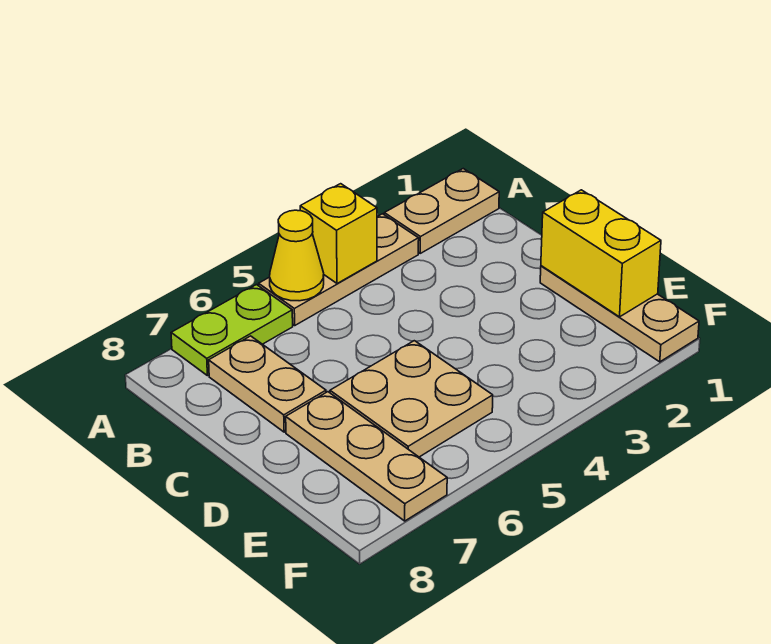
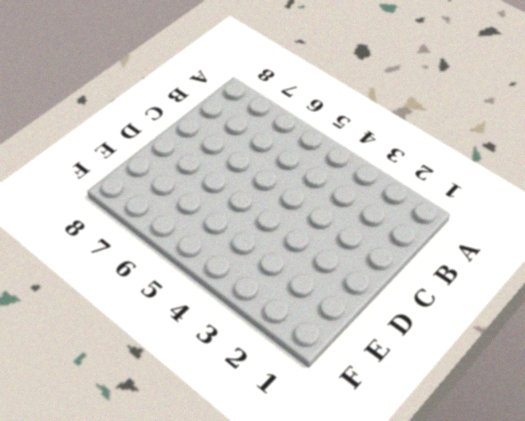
none -> tan 1x2 plate [384,169,499,253]
none -> tan 1x3 plate [259,214,419,325]

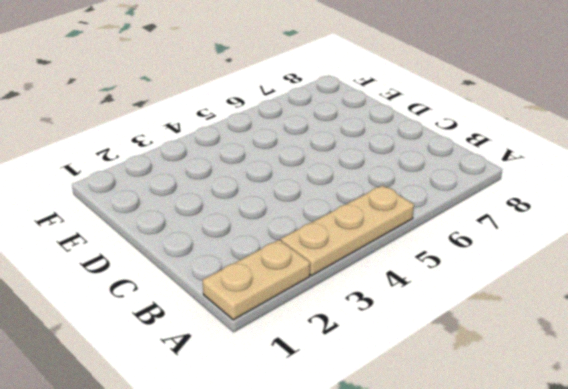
none -> lime 1x2 plate [171,285,293,376]
none -> tan 1x2 plate [209,336,326,432]

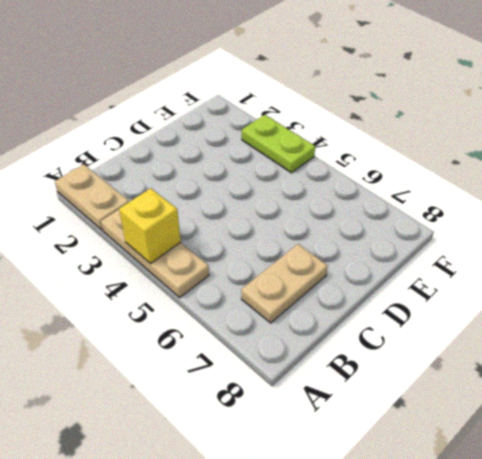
lime 1x2 plate [242,115,315,173] -> lime 1x2 plate moved to [171,285,293,376]
none -> tan 1x3 plate [540,266,699,362]
none -> tan 2x2 plate [330,341,493,457]

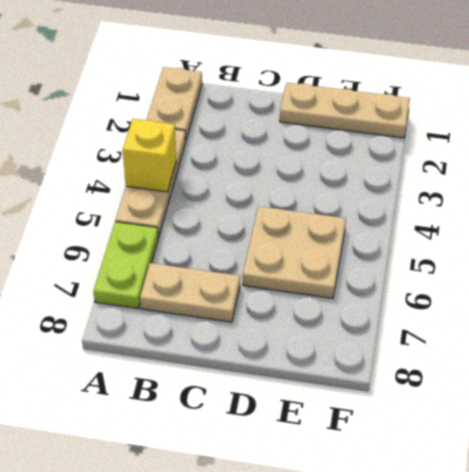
none -> tan 1x3 plate [286,392,447,521]
none -> yellow 1x1 cone [270,210,324,301]

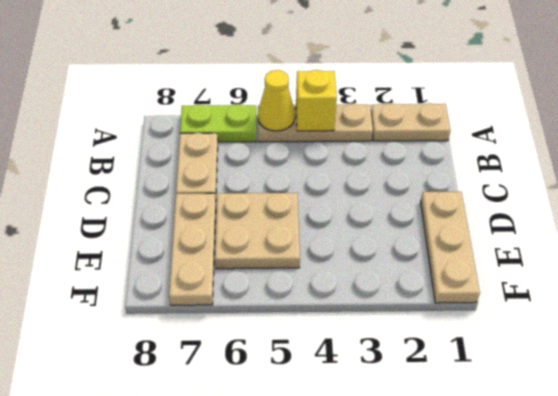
none -> yellow 1x2 brick [541,190,661,317]

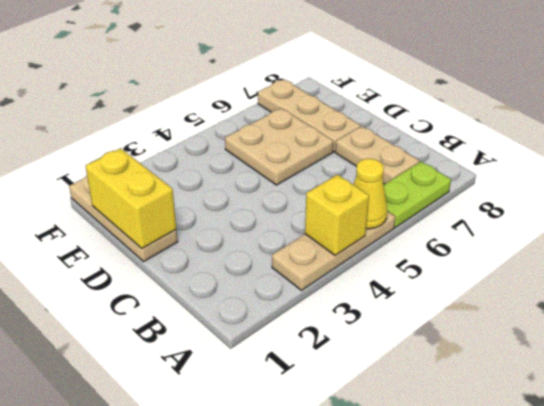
none -> tan 1x2 plate [384,169,499,253]

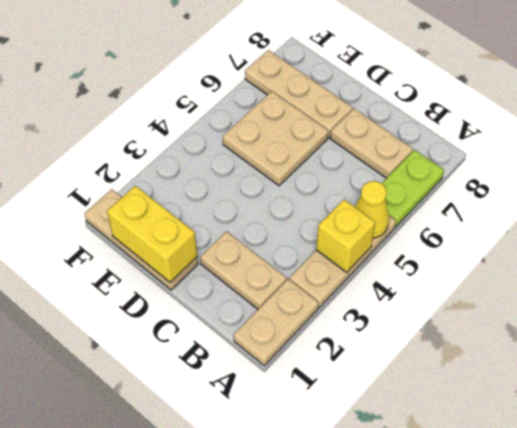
tan 1x2 plate [200,231,287,309] -> none

